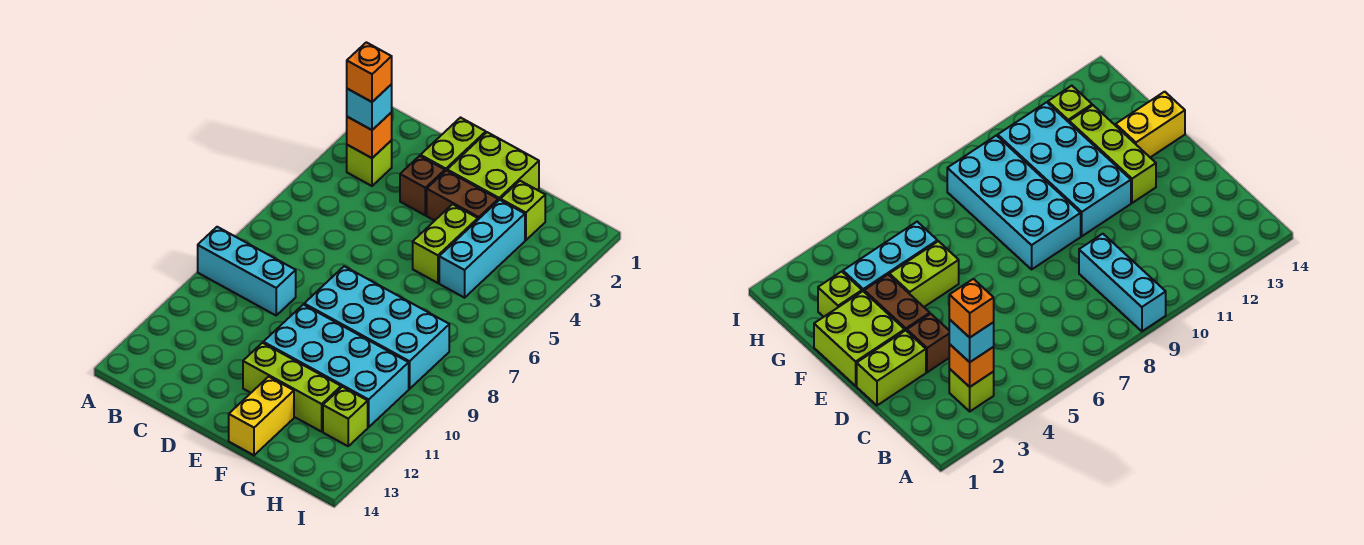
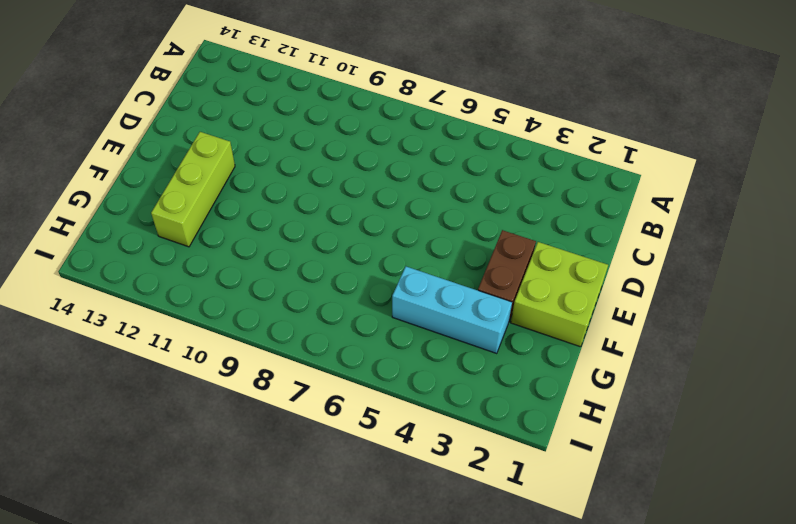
none -> cyan 1x3 brick [198,227,296,315]
none -> lime 1x1 brick [347,141,392,186]
none -> lime 1x2 brick [421,118,486,171]

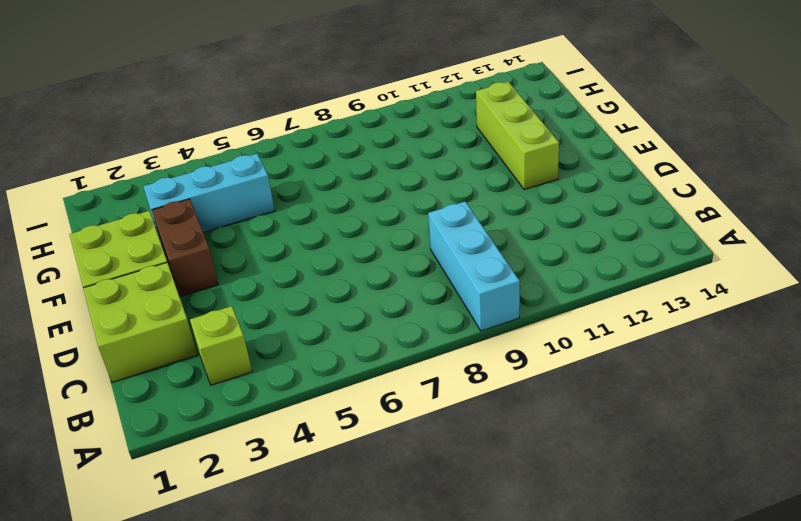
lime 2x2 brick [83,262,198,383] -> lime 1x2 brick [421,118,486,171]
none -> brown 1x1 brick [400,156,445,215]
none -> cyan 2x4 brick [304,266,449,389]
none -> cyan 2x4 brick [263,304,409,427]

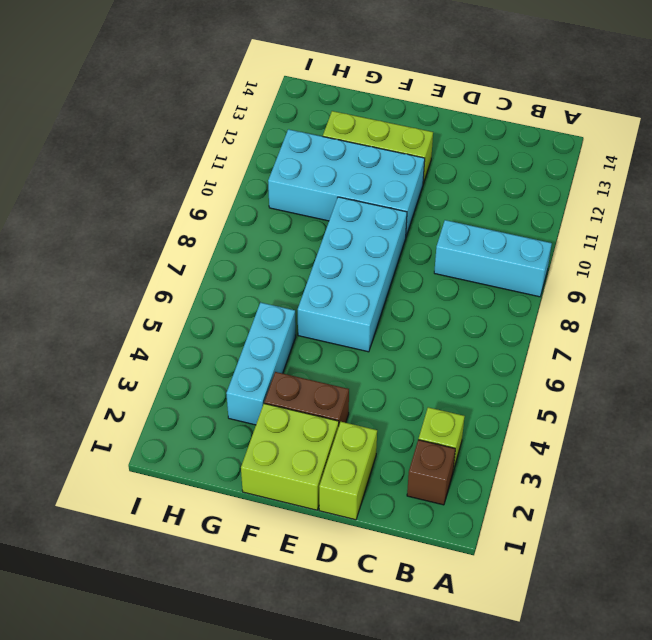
brown 1x1 brick [407,440,455,505] -> brown 1x1 brick moved to [400,156,445,215]
cyan 2x4 brick [298,197,407,352] -> cyan 2x4 brick turned to [304,266,449,389]
none -> lime 1x2 brick [413,204,478,283]
none -> yellow 1x2 brick [229,377,294,455]
none -> lime 1x1 brick [501,181,545,240]

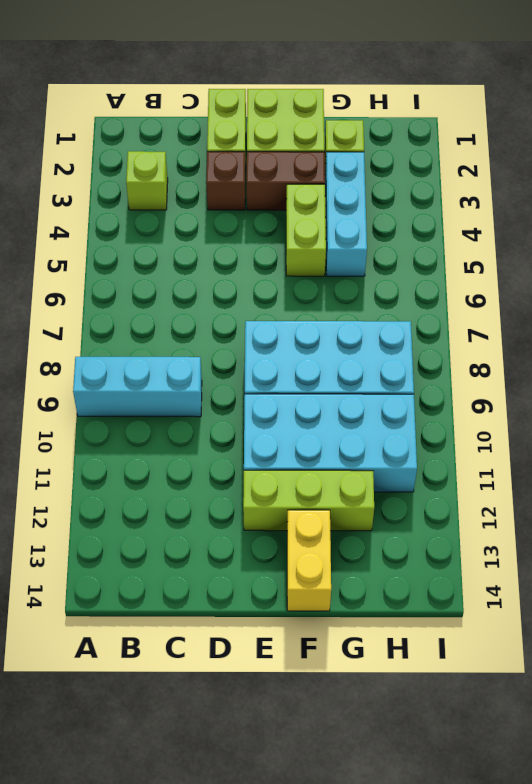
none -> lime 1x1 brick [323,387,368,446]
none -> orange 1x1 brick [347,113,392,158]
none -> cyan 1x1 brick [347,84,392,130]

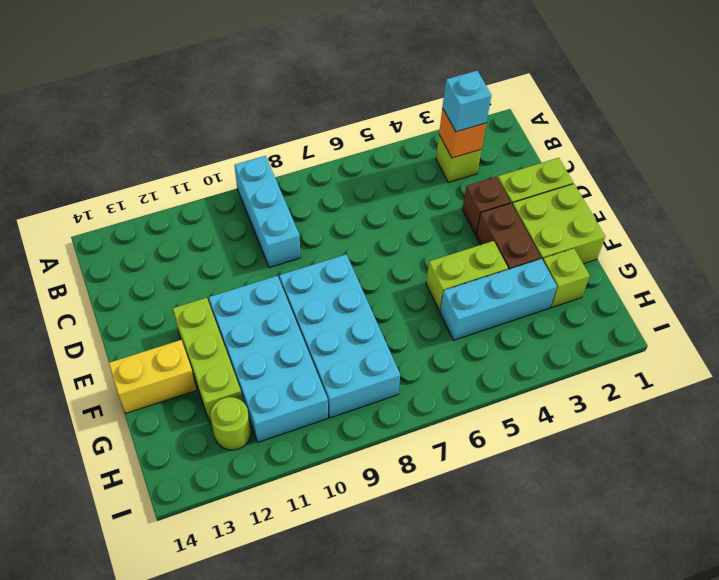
lime 1x1 round brick [210,397,251,450] -> lime 1x1 brick [323,387,368,446]
none -> orange 1x1 brick [347,42,392,102]

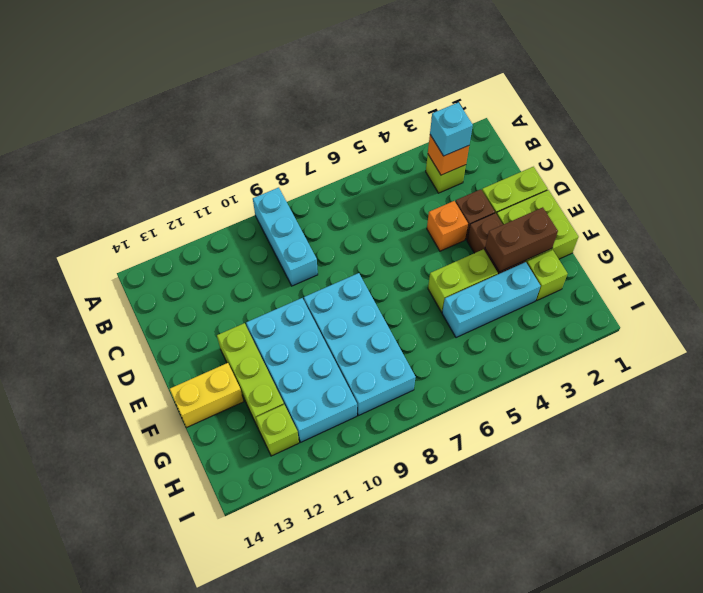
orange 1x1 brick [427,201,468,251] -> orange 1x1 brick moved to [347,42,392,102]
brown 1x2 brick [485,207,558,272] -> none

